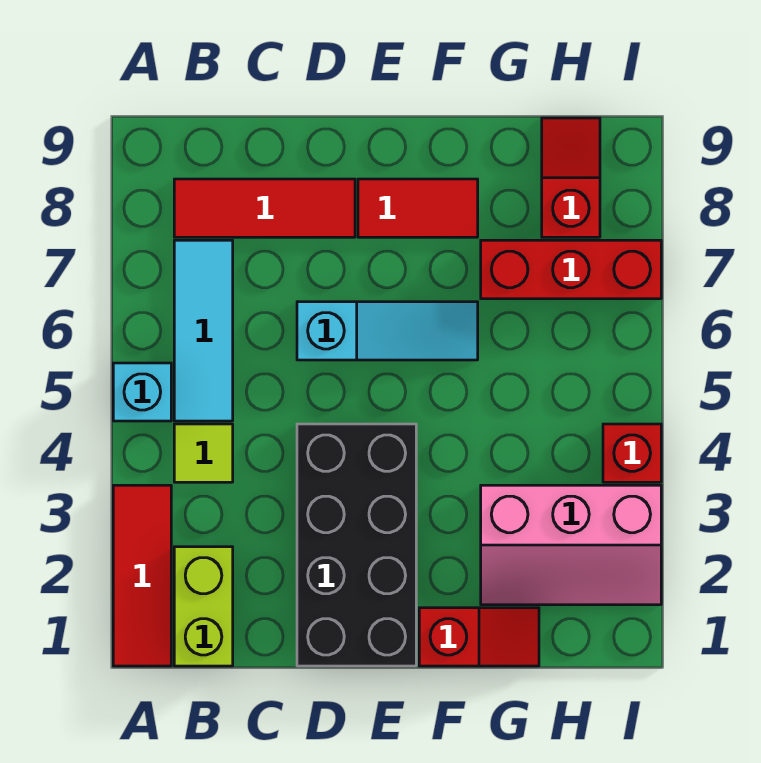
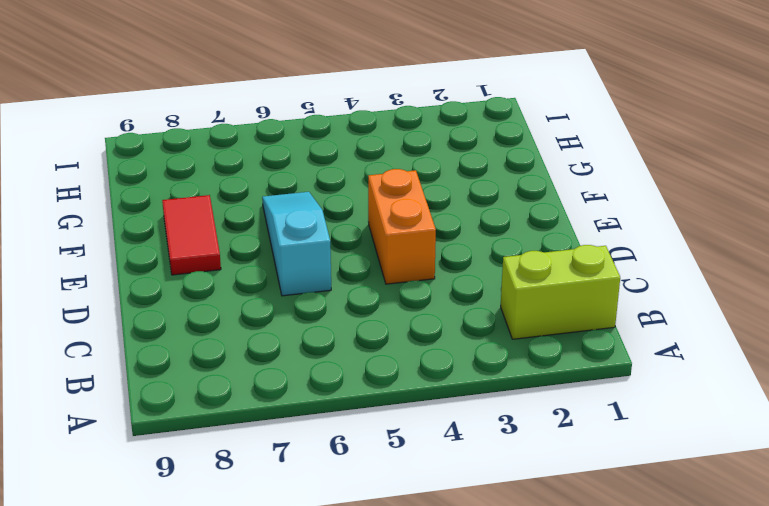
orange 1x2 brick [368,169,436,284] -> black 2x4 brick [297,424,416,666]
none -> red 1x3 tile [113,485,171,666]
none -> cyan 1x1 brick [113,363,171,421]
none -> lime 1x1 tile [174,424,233,482]

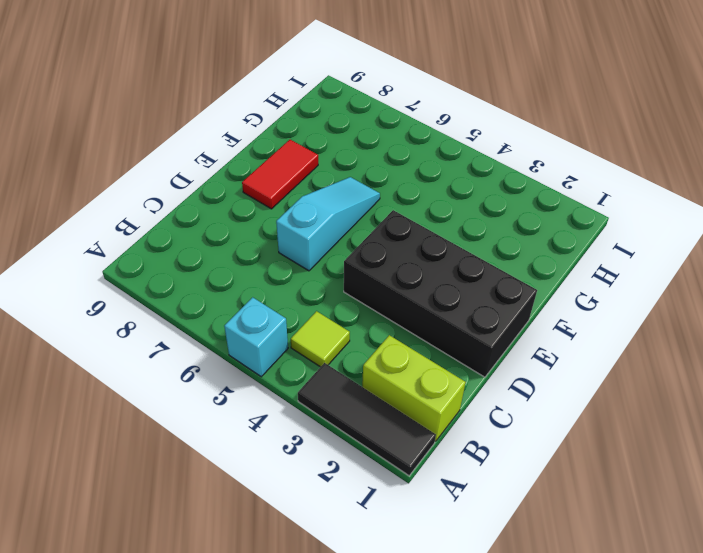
black 1x3 tile [298,363,436,476] -> red 1x3 tile [113,485,171,666]
none -> cyan 1x3 tile [174,240,233,421]
none -> red 1x3 tile [174,179,355,237]
none -> red 1x2 slope [419,608,539,666]

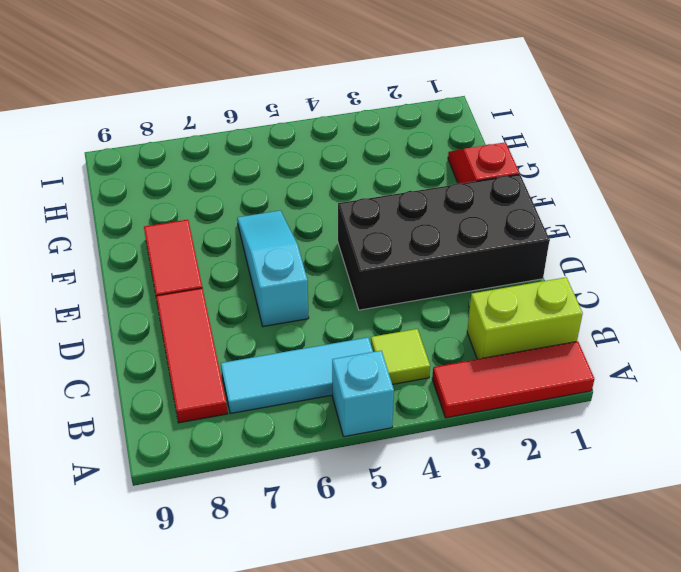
none -> pink 2x3 slope [481,485,661,605]
none -> red 1x3 brick [481,240,661,299]
none -> red 1x2 slope [542,118,600,237]

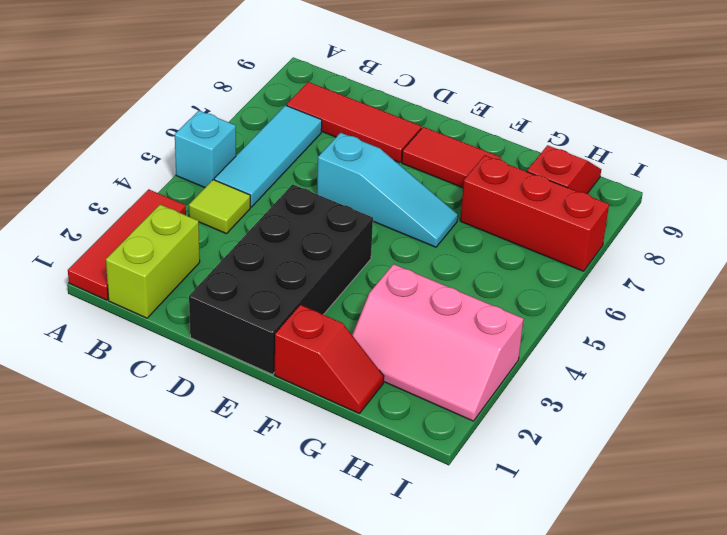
none -> red 1x1 brick [603,424,661,482]

